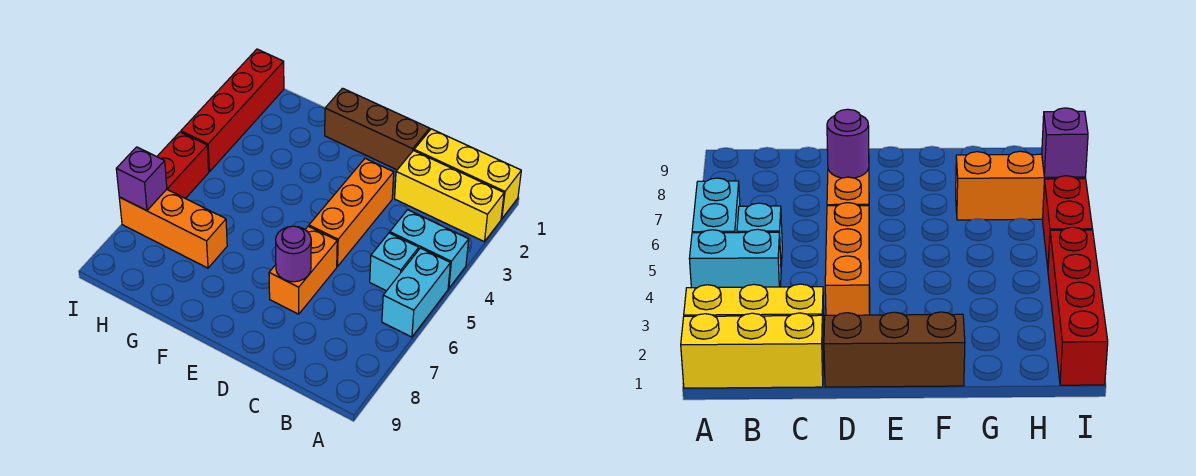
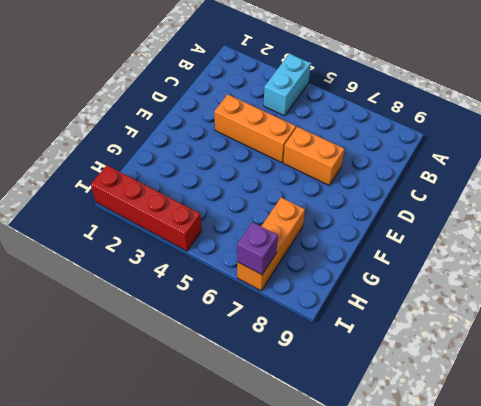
none -> yellow 1x3 brick [414,129,521,219]
none -> yellow 1x3 brick [395,151,504,242]
none -> cyan 1x2 brick [382,248,450,337]

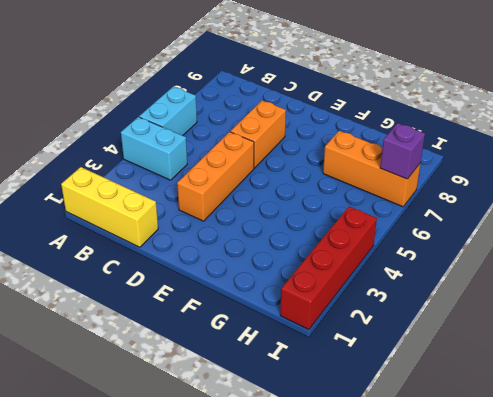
none -> yellow 1x3 brick [395,151,504,242]
none -> cyan 1x1 brick [370,233,419,291]
none -> brown 1x3 brick [325,88,430,170]

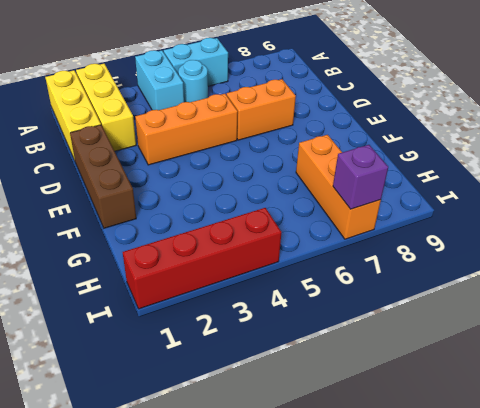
cyan 1x1 round brick [178,60,208,102] -> cyan 1x1 brick [370,233,419,291]
none -> red 1x2 brick [157,132,209,199]
none -> purple 1x1 round brick [276,226,311,282]

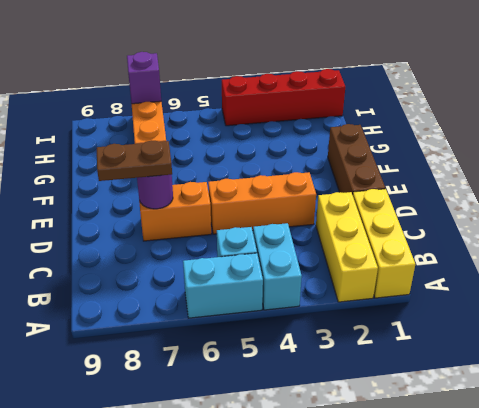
brown 1x2 plate [97,140,172,181] -> none
none -> red 1x2 brick [157,132,209,199]

